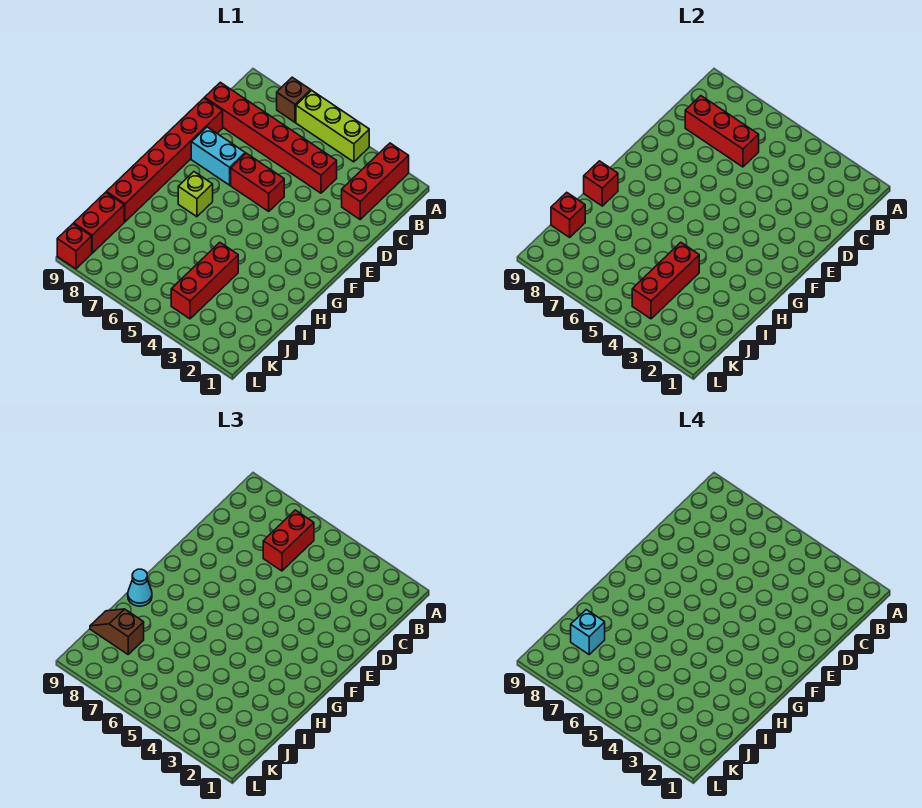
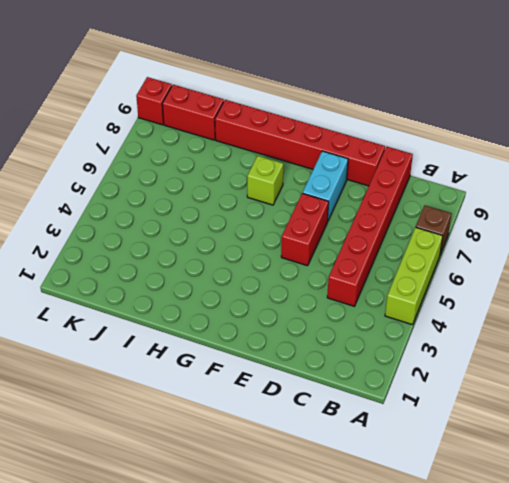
none -> red 1x3 brick [342,143,409,219]
none -> red 1x3 brick [171,243,238,319]
none -> red 1x3 brick [685,96,759,167]

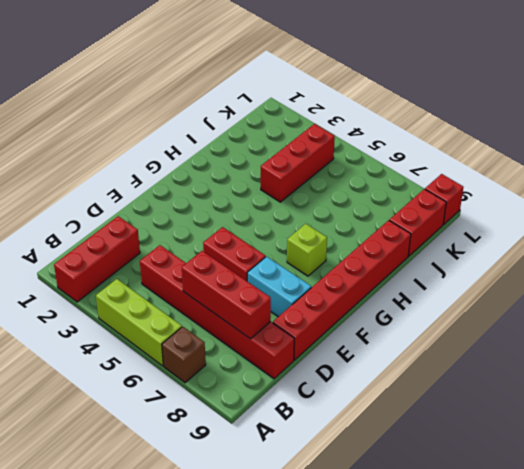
none -> red 1x1 brick [584,161,618,206]
none -> red 1x3 brick [632,243,699,319]
none -> red 1x1 brick [551,192,585,237]

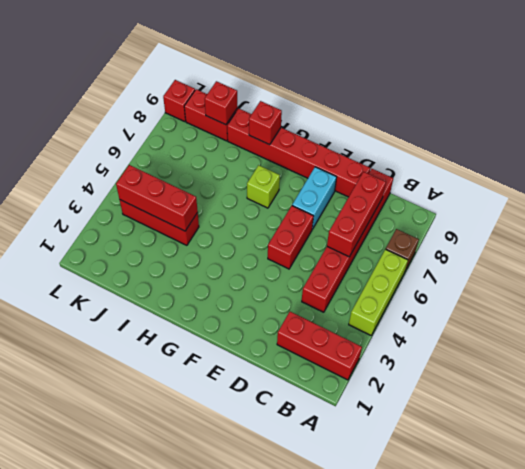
none -> red 1x2 brick [263,510,314,571]
none -> cyan 1x1 cone [128,569,152,606]
none -> brown 1x2 slope [90,609,144,654]

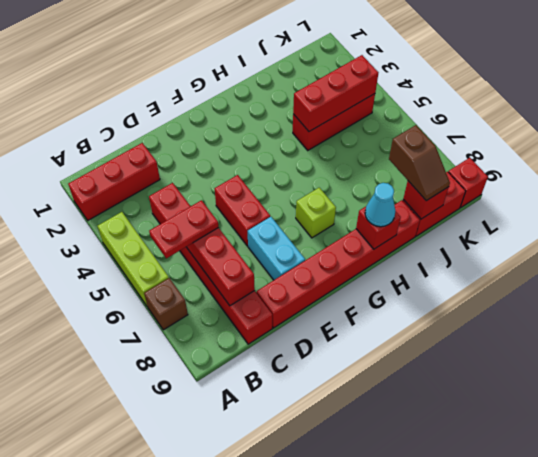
red 1x2 plate [149,200,219,258] -> red 1x2 brick [263,510,314,571]
none -> cyan 1x1 brick [571,610,605,654]

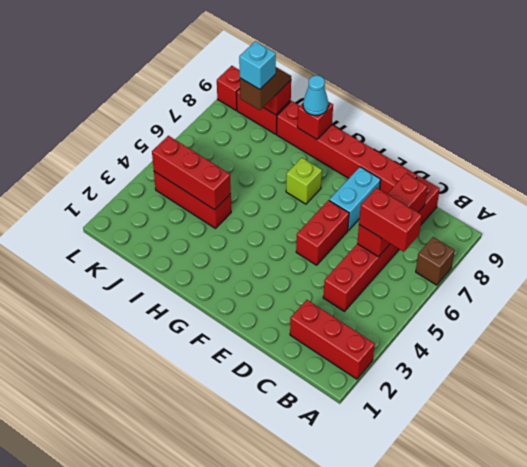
none -> lime 1x3 brick [296,90,369,162]

